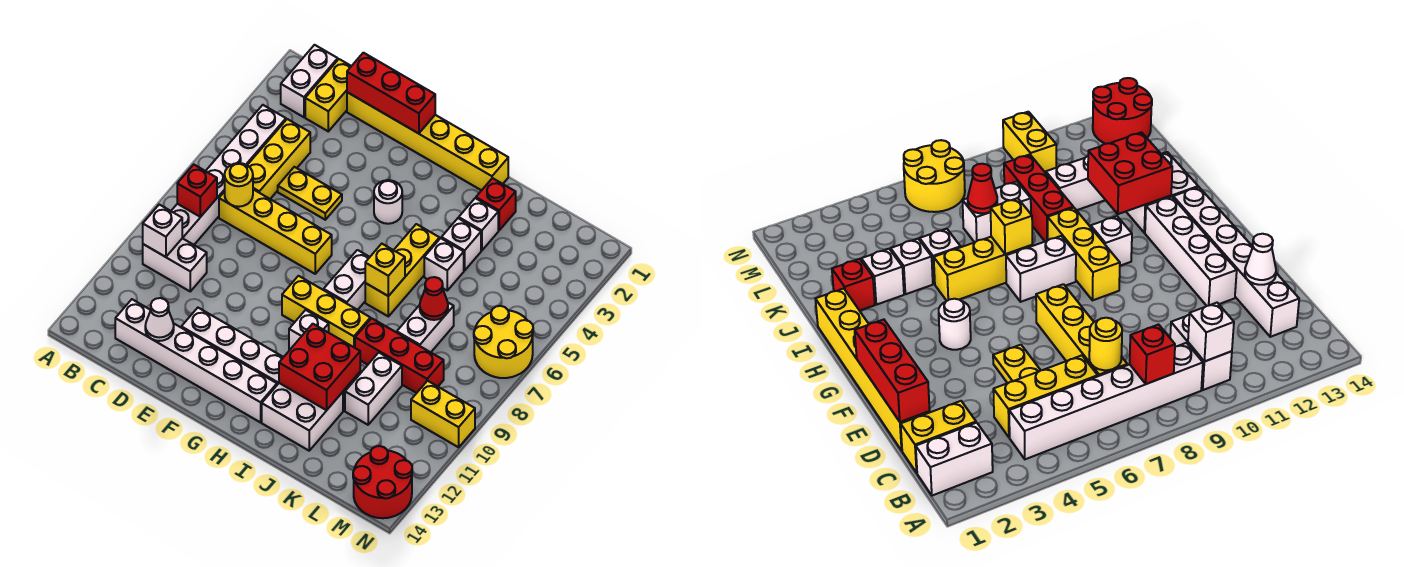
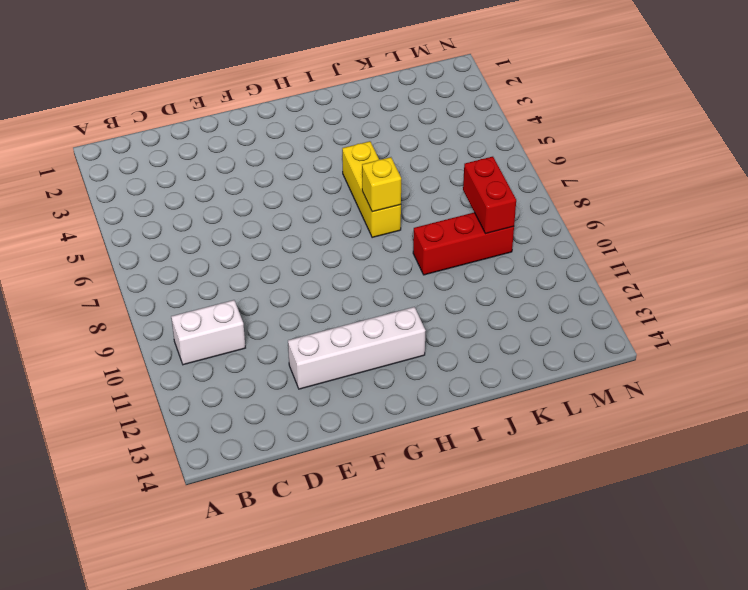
red 1x2 brick [463,157,516,234] -> none
none -> white 1x2 brick [281,45,338,117]
none -> white 1x6 brick [172,105,286,245]
none -> yellow 1x2 brick [305,59,351,131]
none -> yellow 1x3 brick [247,119,310,199]

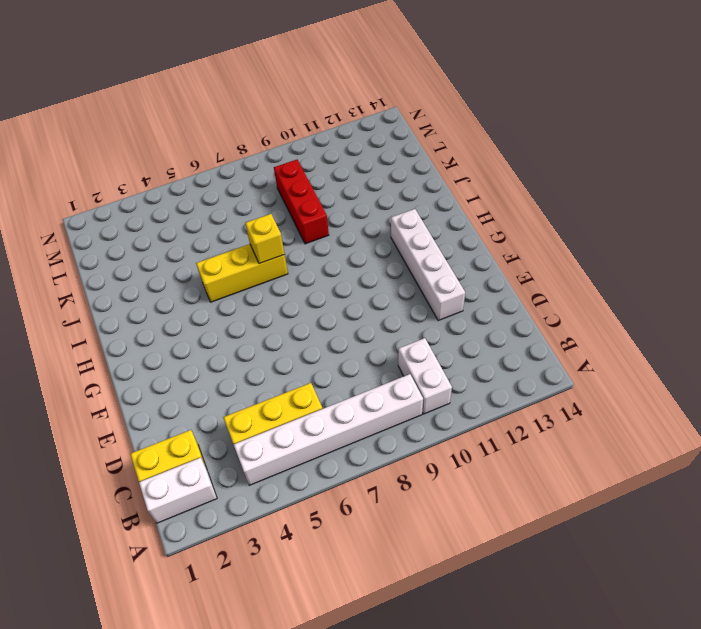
none -> yellow 1x4 brick [219,189,332,274]
none -> white 1x6 brick [115,299,277,422]
none -> yellow 1x6 brick [347,92,508,190]
none -> yellow 1x2 plate [278,167,342,220]

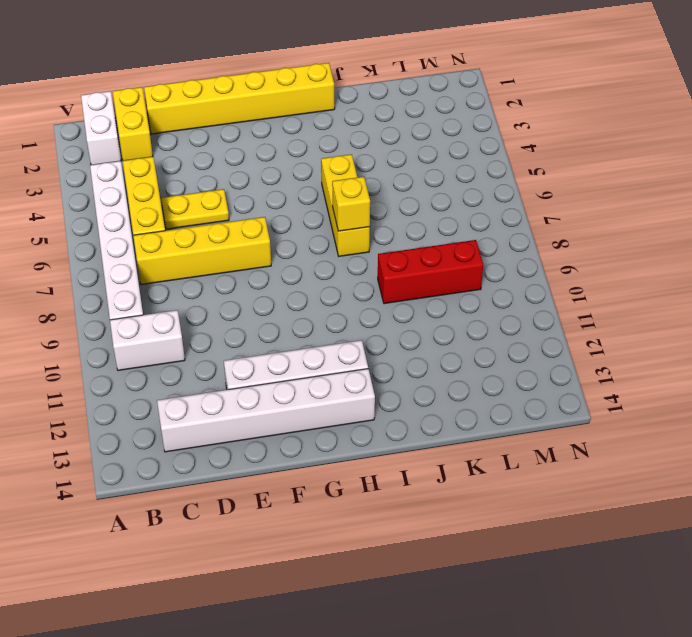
none -> white 1x1 round brick [374,180,402,224]
none -> yellow 1x3 brick [282,276,370,348]
none -> white 1x2 brick [324,250,370,310]
none -> white 1x1 brick [289,310,329,349]

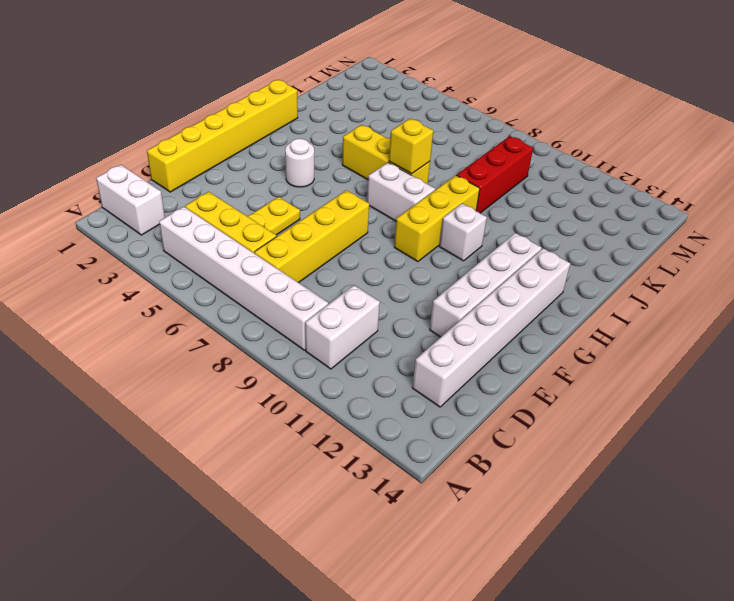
none -> yellow 1x2 brick [305,59,351,131]
none -> white 2x2 brick [262,383,343,451]
none -> red 1x1 brick [476,178,516,230]
none -> white 1x1 brick [459,198,498,251]

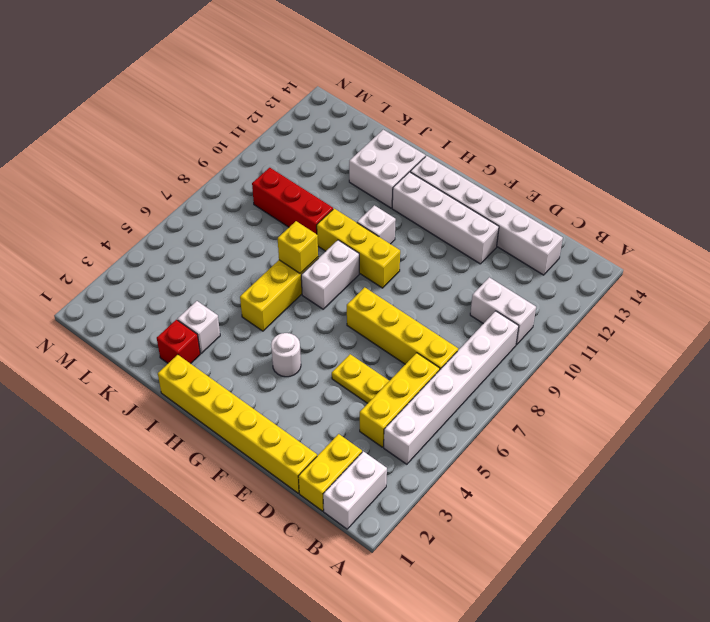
none -> white 1x1 brick [441,218,481,271]
none -> white 1x1 brick [424,238,464,290]
none -> white 1x2 brick [397,303,454,352]
none -> white 1x2 brick [345,353,402,425]

